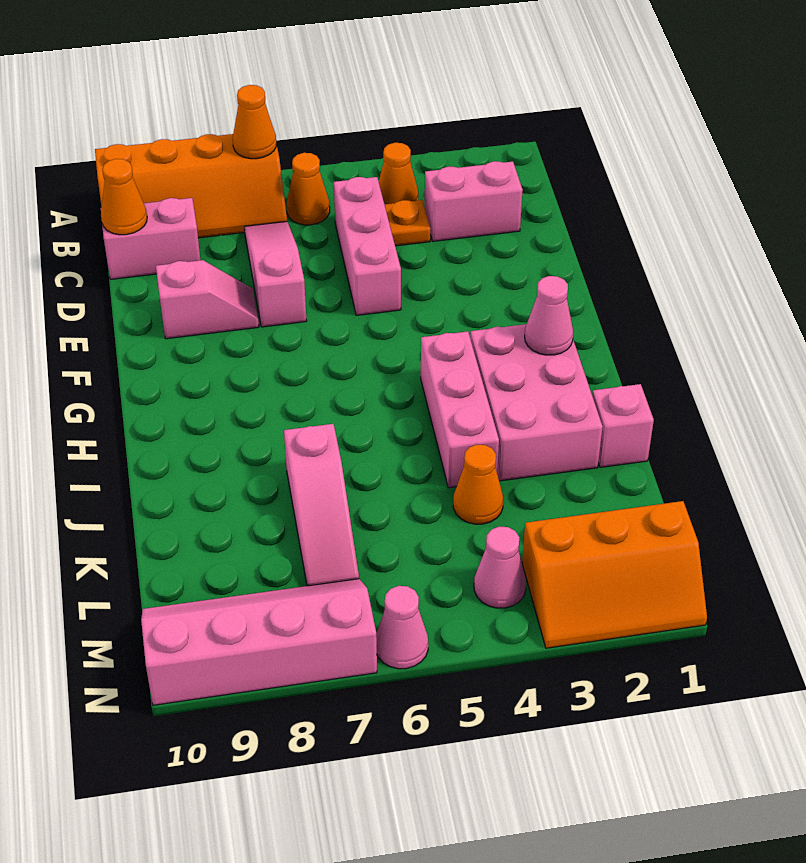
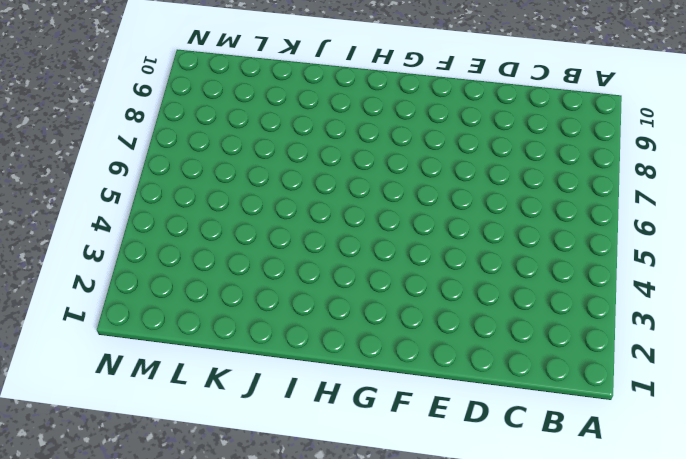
none -> orange 2x4 slope [95,134,287,238]
none -> orange 1x1 cone [379,143,418,204]
none -> orange 1x1 cone [287,153,330,225]

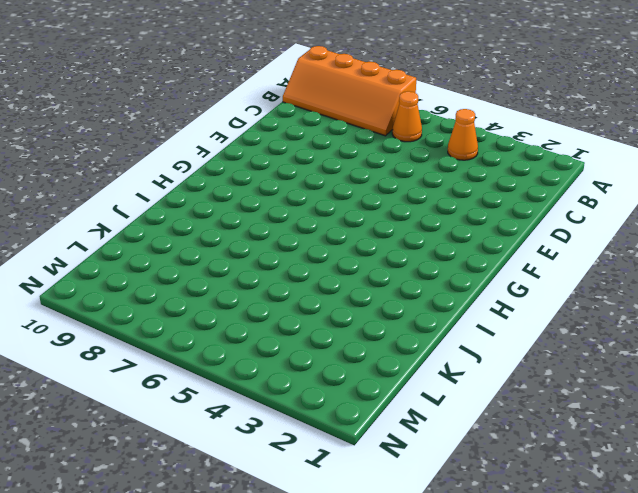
none -> pink 1x2 brick [425,161,523,241]
none -> orange 1x1 plate [385,200,430,246]
none -> pink 1x3 brick [334,177,401,315]

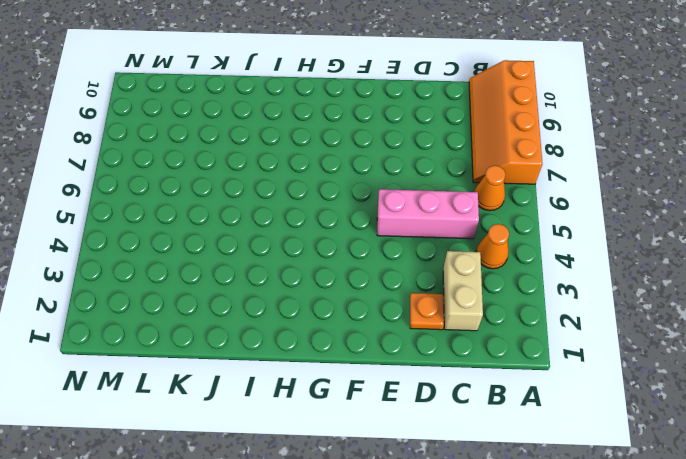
tan 1x2 brick [443,251,483,331] -> pink 1x2 brick [425,161,523,241]
orange 1x1 plate [410,293,444,330] -> orange 1x1 plate moved to [385,200,430,246]
none -> pink 1x3 slope [244,221,307,327]
none -> pink 1x2 brick [101,198,200,279]
none -> pink 1x2 slope [156,260,259,339]

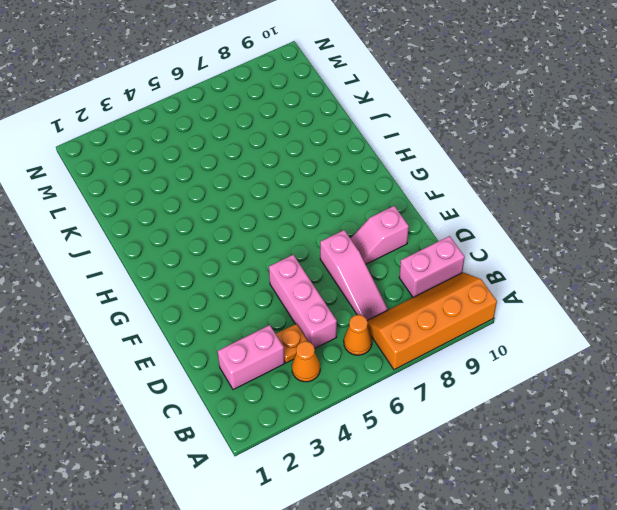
none -> pink 2x3 brick [470,324,603,481]
none -> pink 1x3 brick [421,331,499,488]
none -> pink 1x1 brick [592,384,654,467]

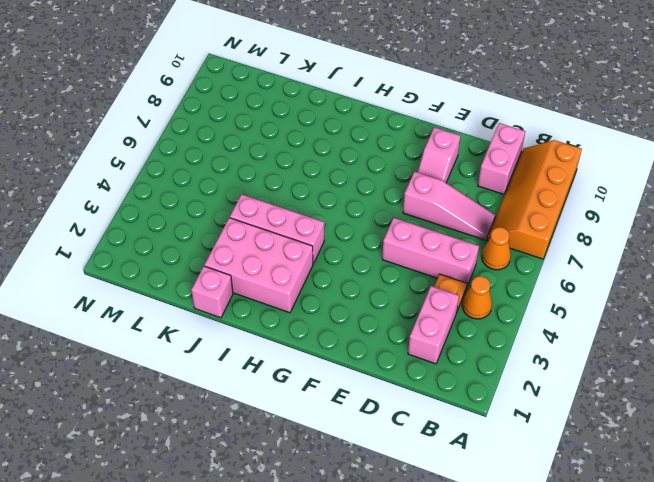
none -> pink 1x3 slope [284,424,359,586]
none -> orange 1x1 cone [453,444,503,524]
none -> orange 2x3 slope [522,501,707,648]

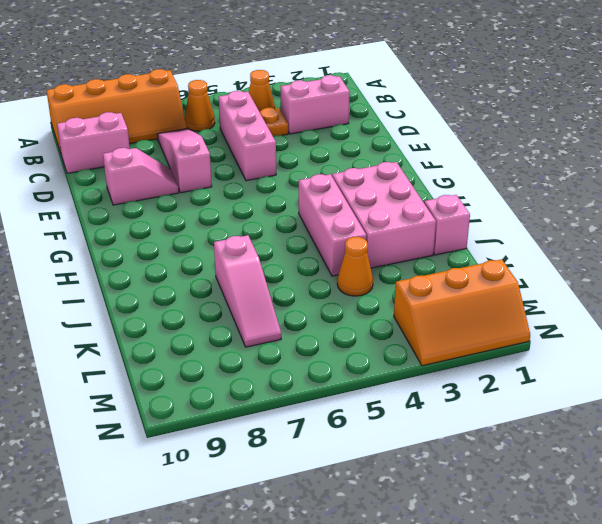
none -> pink 1x1 cone [474,526,526,608]
none -> pink 2x4 slope [141,579,377,705]
none -> pink 1x1 cone [376,586,428,669]

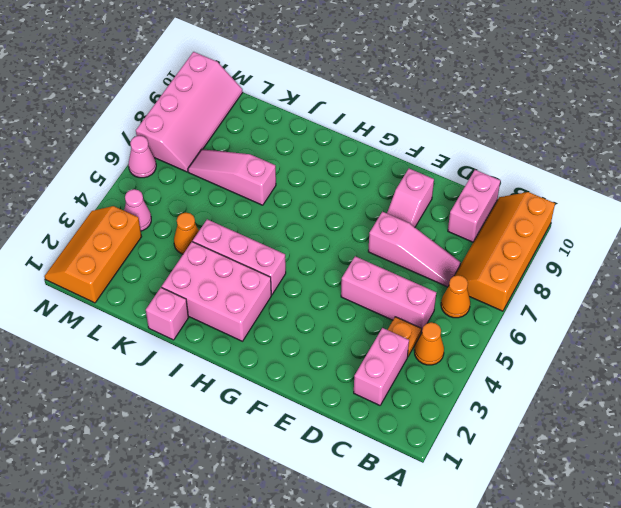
none -> orange 1x1 cone [233,85,276,159]
none -> orange 1x1 cone [101,159,147,235]
none -> pink 1x1 cone [525,276,573,355]

